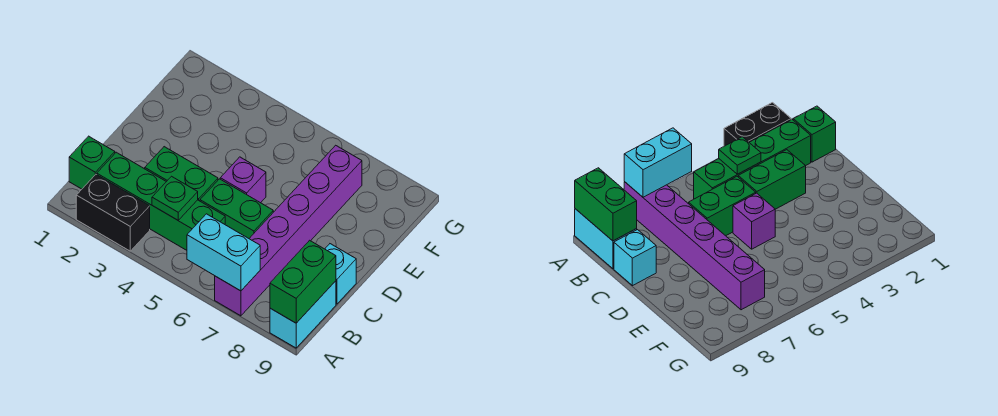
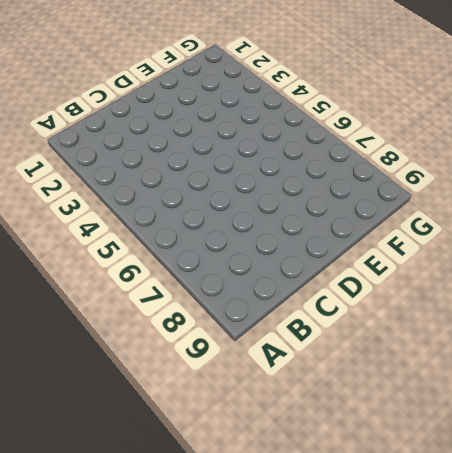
none -> black 1x2 brick [76,174,150,251]
none -> purple 1x6 brick [215,145,362,316]
none -> cyan 1x2 brick [270,281,336,348]

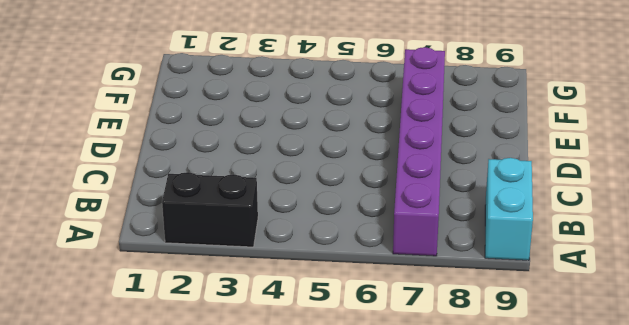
none -> green 1x1 brick [69,136,115,189]
none -> green 1x4 brick [97,152,225,250]
none -> green 1x2 brick [145,147,218,201]

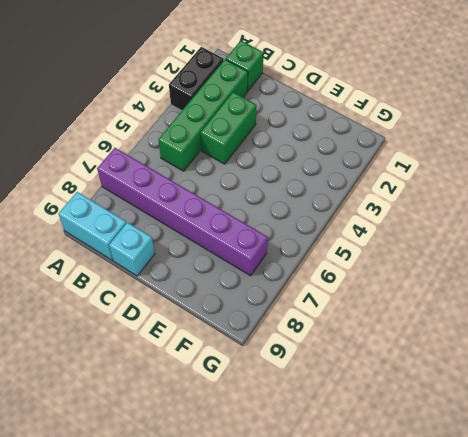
none -> green 1x2 brick [200,179,273,238]
none -> purple 1x1 brick [220,157,266,203]
none -> cyan 1x2 brick [187,214,260,291]

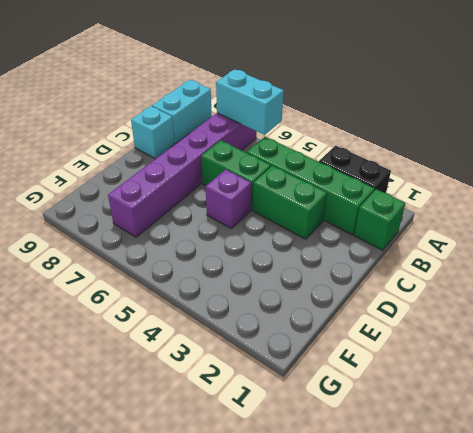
none -> green 1x2 brick [270,240,336,323]
none -> green 1x1 plate [152,176,198,220]

